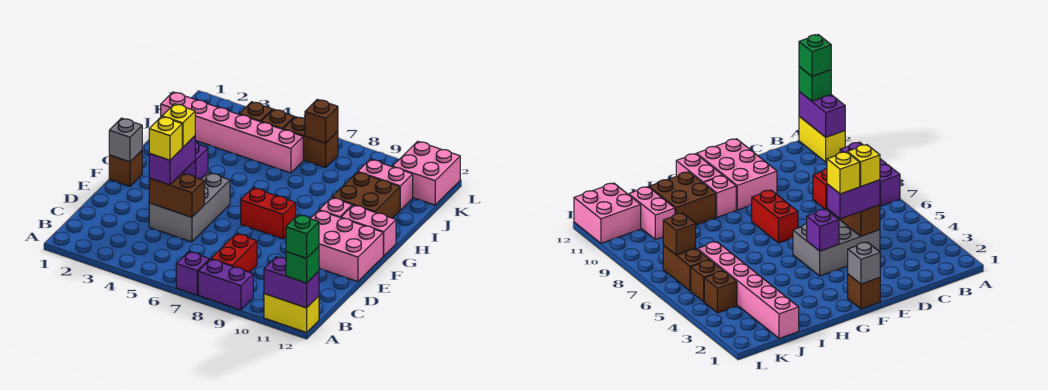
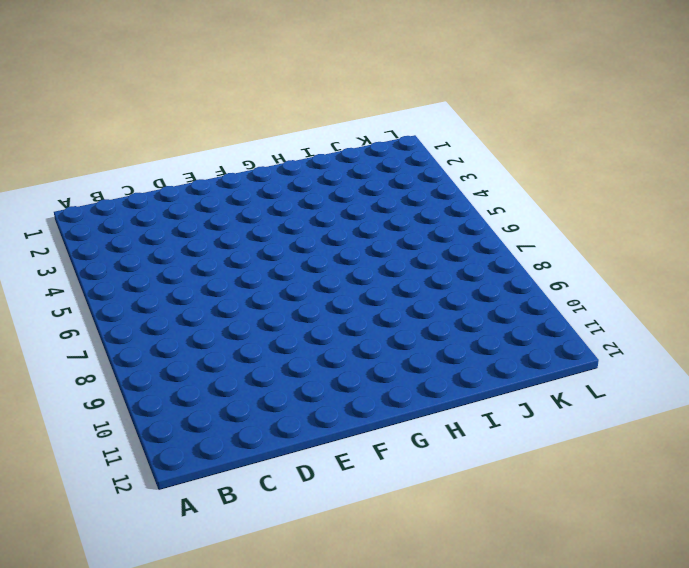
none -> purple 1x1 brick [176,252,209,295]
none -> purple 1x2 brick [198,259,253,310]
none -> yellow 1x2 brick [264,294,319,333]

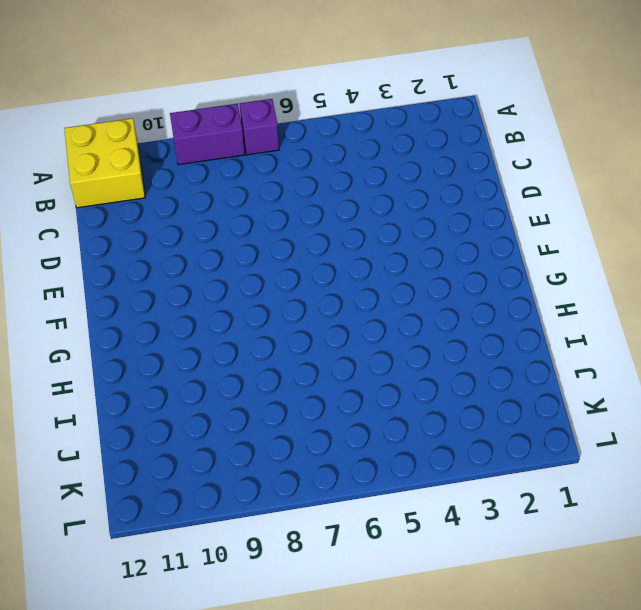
yellow 2x2 brick [64,118,145,208] -> yellow 1x2 brick [264,294,319,333]
none -> red 1x2 brick [211,234,257,272]
none -> grey 2x3 brick [149,173,230,242]
none -> pink 2x3 brick [310,210,383,282]

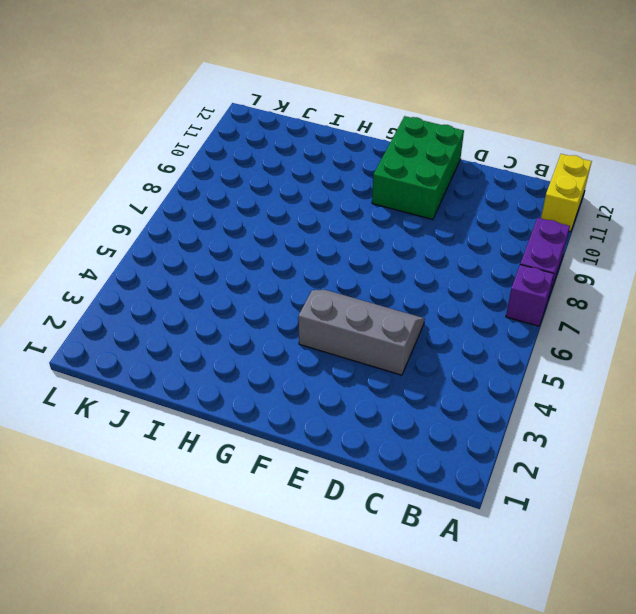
grey 2x3 slope [298,290,425,375] -> grey 2x3 brick [149,173,230,242]
green 2x3 brick [372,116,464,220] -> pink 2x3 brick [310,210,383,282]
none -> red 1x2 brick [211,234,257,272]
none -> brown 1x1 brick [109,151,142,186]
none -> red 1x2 brick [241,188,296,239]

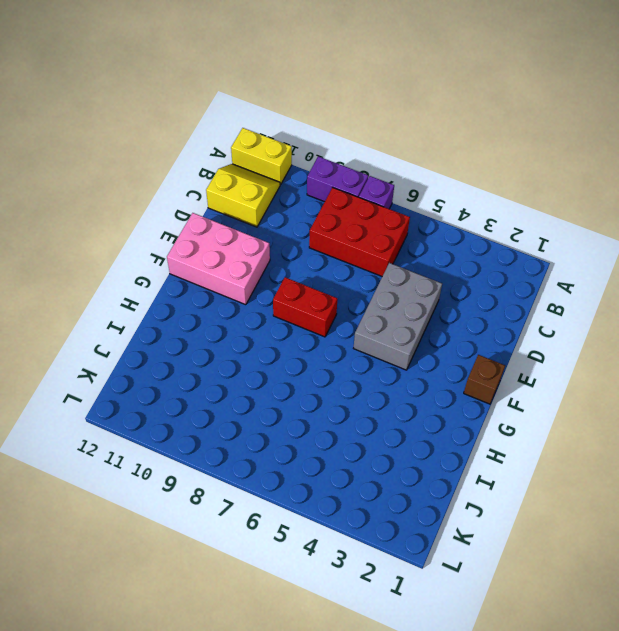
red 2x3 brick [309,188,410,276] -> red 1x2 brick [211,234,257,272]
yellow 2x2 slope [206,164,280,227] -> none
none -> pink 1x1 brick [319,198,352,218]
none -> pink 1x2 brick [341,205,396,256]
none -> brown 2x2 brick [332,172,400,218]

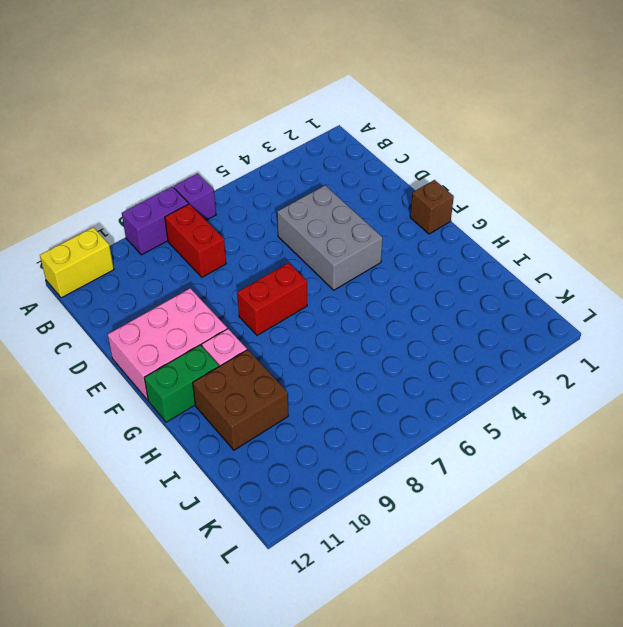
green 1x2 brick [144,345,219,422] -> pink 1x2 brick [341,205,396,256]
none -> pink 1x6 brick [161,92,303,173]
none -> pink 1x2 brick [358,159,413,210]
none -> brown 1x1 brick [239,102,272,122]

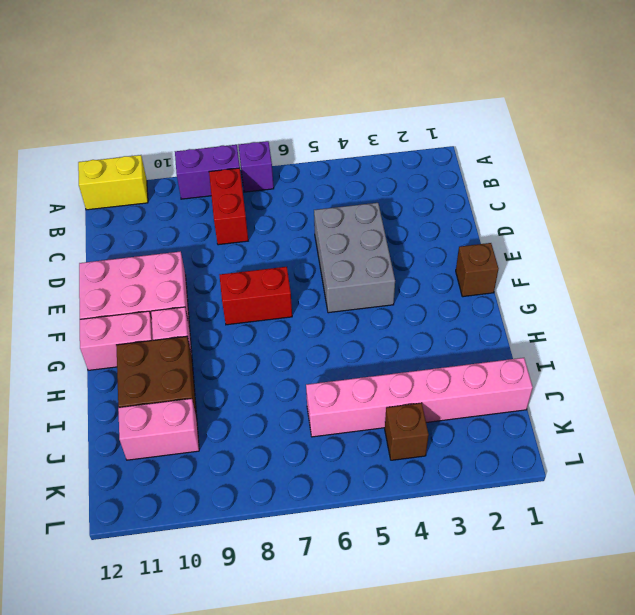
none -> brown 1x1 brick [261,109,294,129]
none -> brown 1x2 brick [283,117,338,168]
none -> pink 2x2 brick [392,141,460,205]

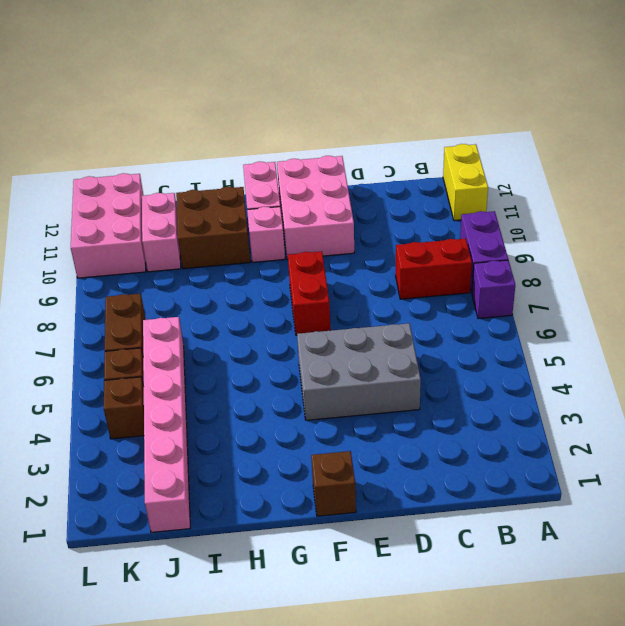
pink 2x3 brick [71,173,146,278] -> pink 2x2 brick [392,141,460,205]
none -> purple 1x2 brick [264,257,319,308]
none -> brown 1x2 brick [149,173,204,217]
none -> grey 1x1 brick [109,118,142,162]

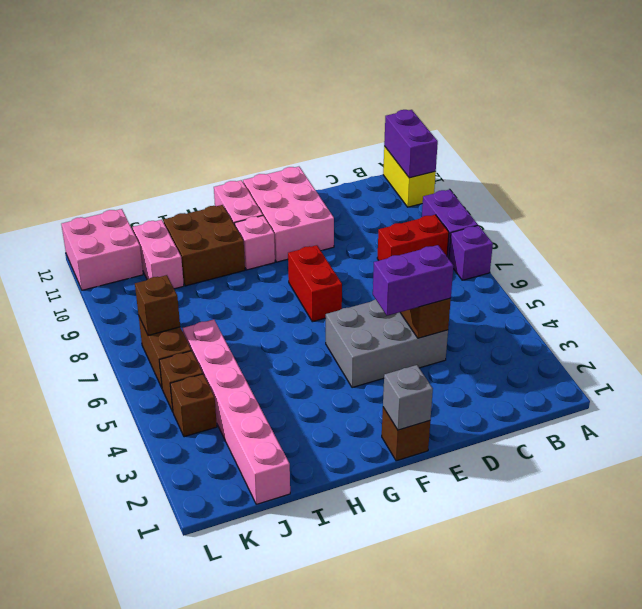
none -> purple 1x1 brick [183,142,208,179]
none -> green 1x1 brick [286,247,319,283]
none -> green 1x1 brick [286,215,319,258]

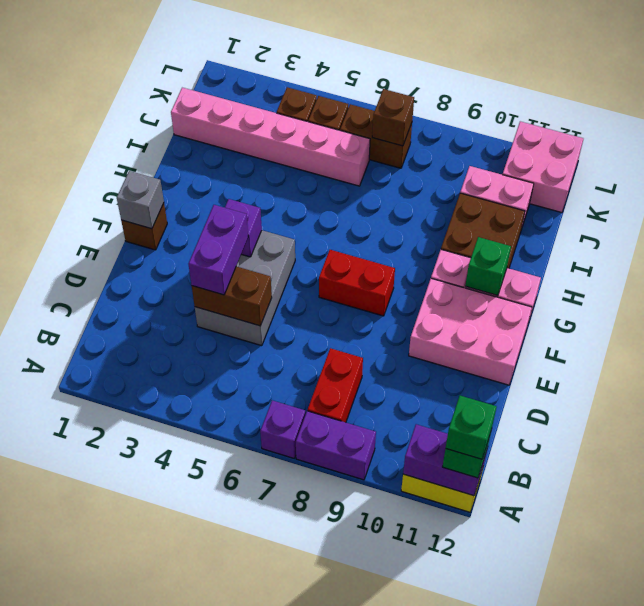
green 1x1 brick [465,237,511,296] -> none
none -> yellow 1x1 brick [149,117,182,160]
none -> yellow 1x1 brick [162,104,195,147]

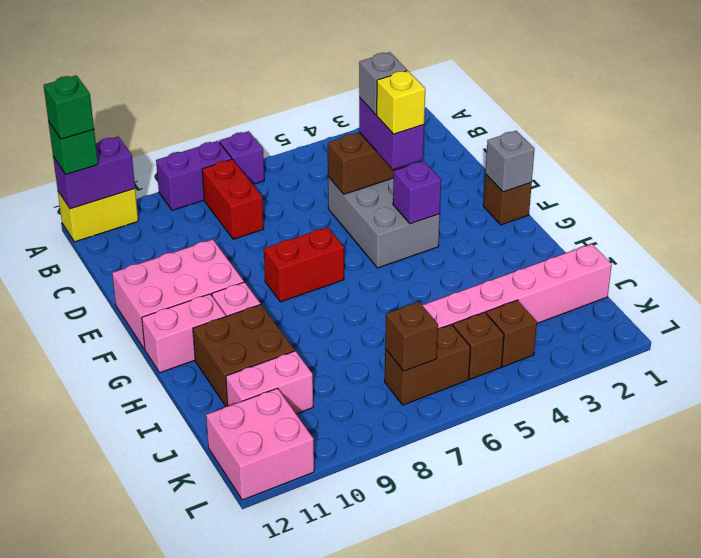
grey 1x1 brick [359,52,407,115] -> yellow 1x1 brick [149,117,182,160]

